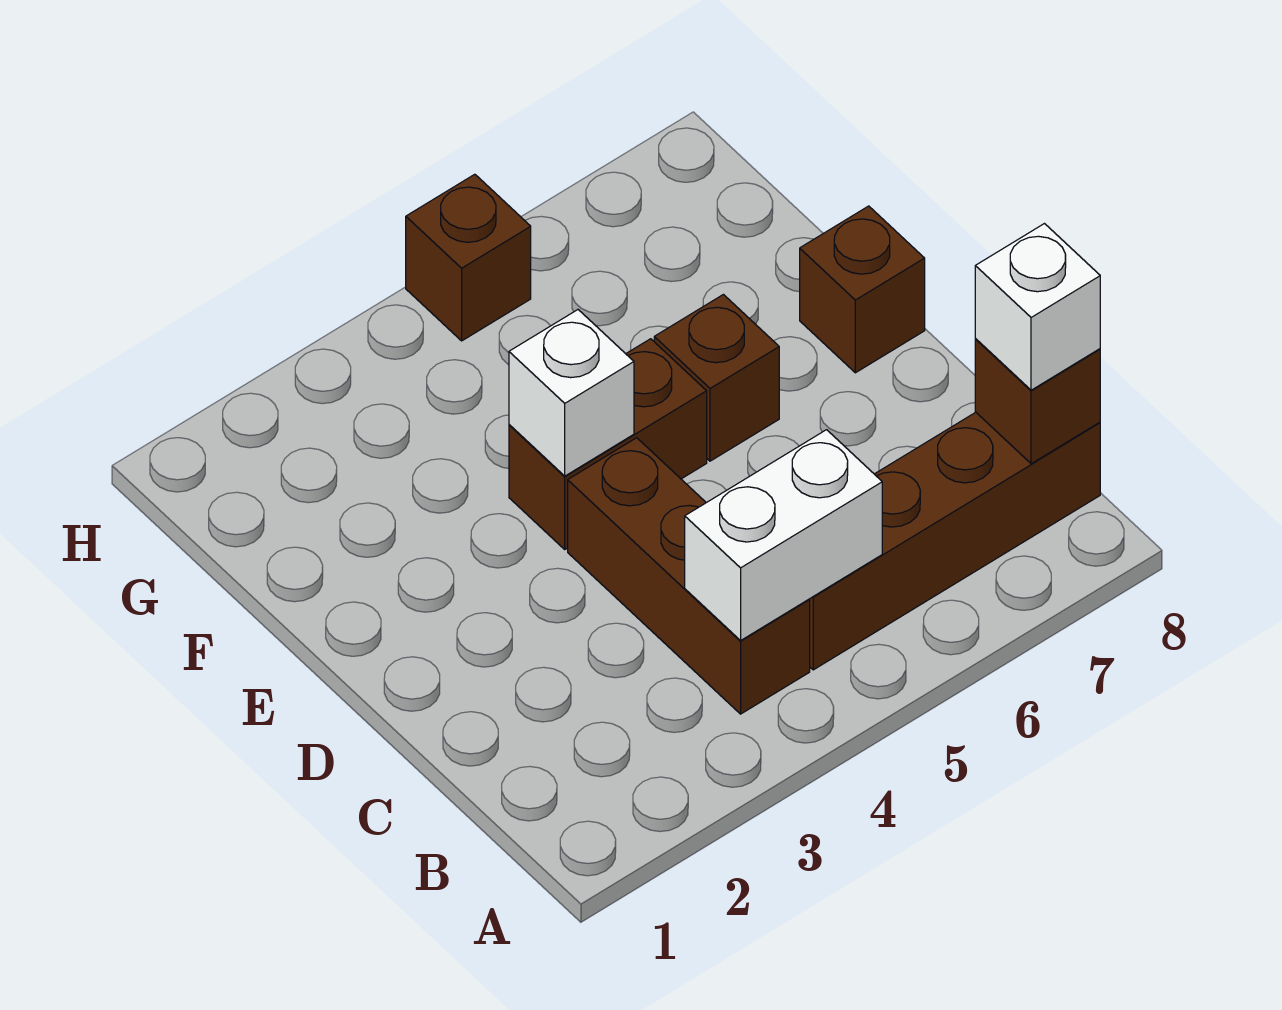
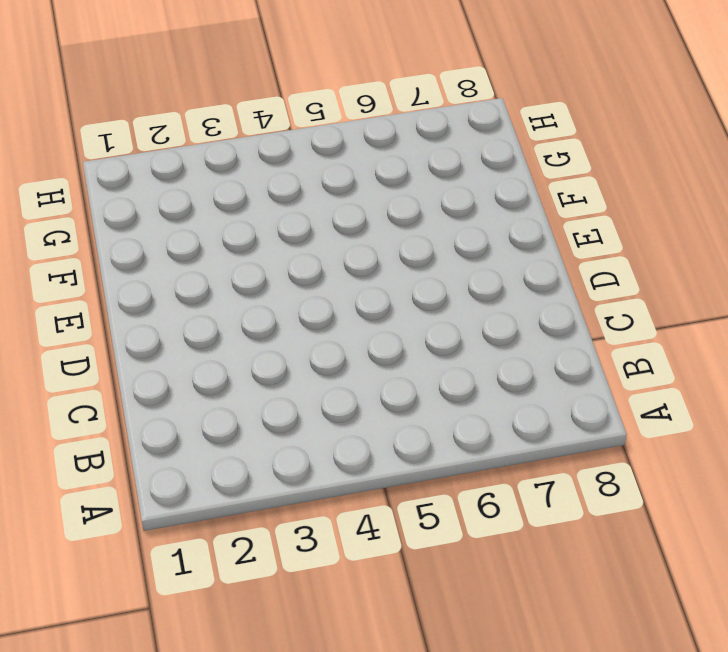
none -> brown 1x3 brick [568,438,810,714]
none -> brown 1x4 brick [809,412,1100,670]

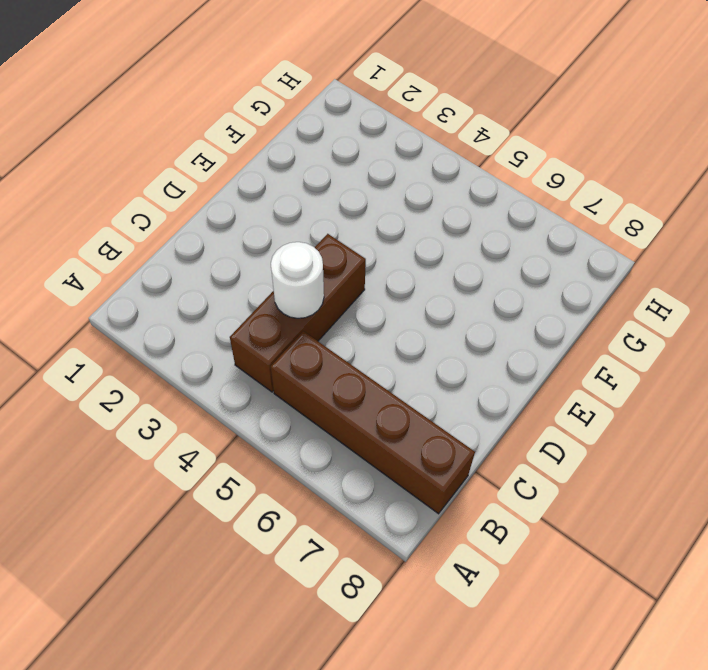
white 1x1 round brick [271,242,324,318] -> none
none -> brown 1x2 brick [509,339,707,549]
none -> brown 1x1 brick [654,295,779,461]

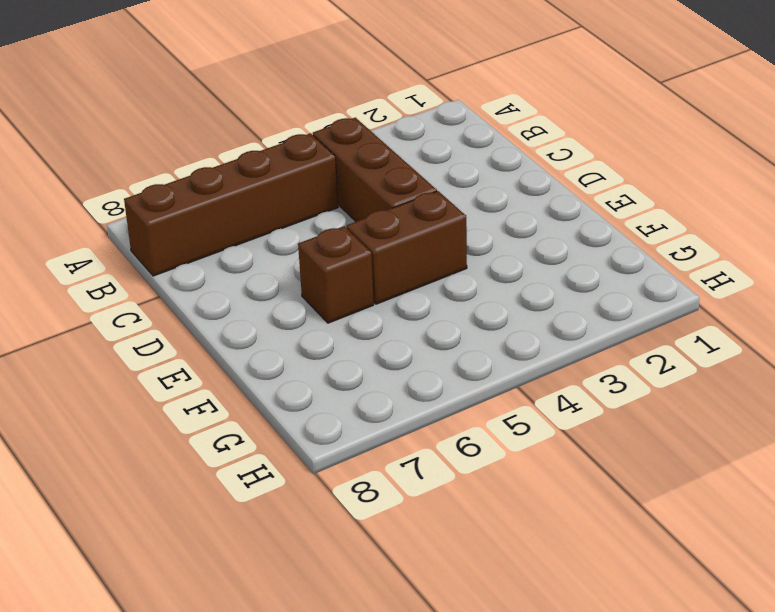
none -> brown 1x1 brick [800,206,925,373]
none -> brown 1x1 brick [406,174,531,341]

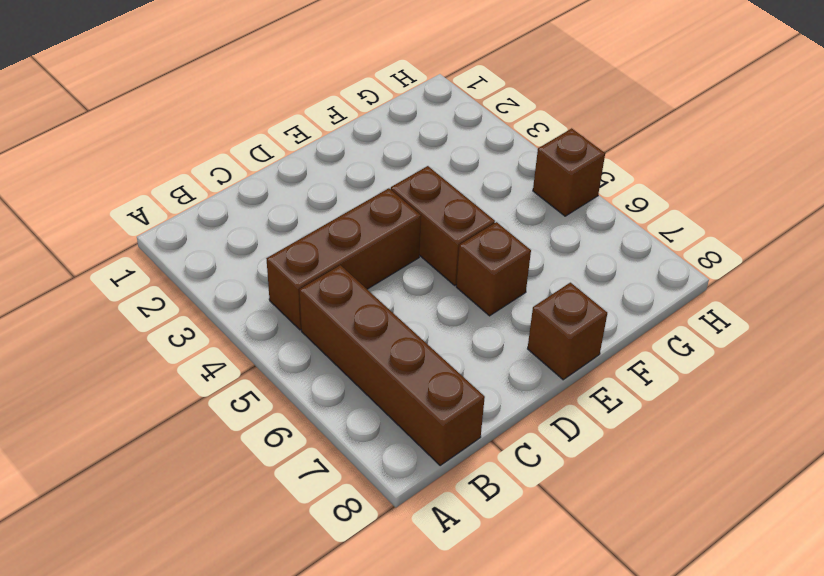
none -> white 1x2 brick [685,430,882,640]
none -> brown 1x1 brick [975,339,1100,464]

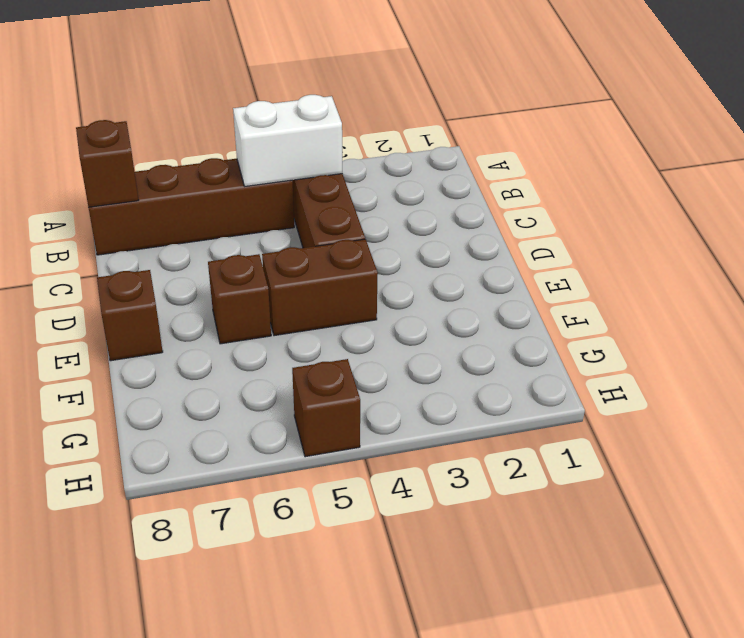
none -> white 1x1 brick [509,310,634,476]
none -> white 1x1 brick [975,224,1100,390]

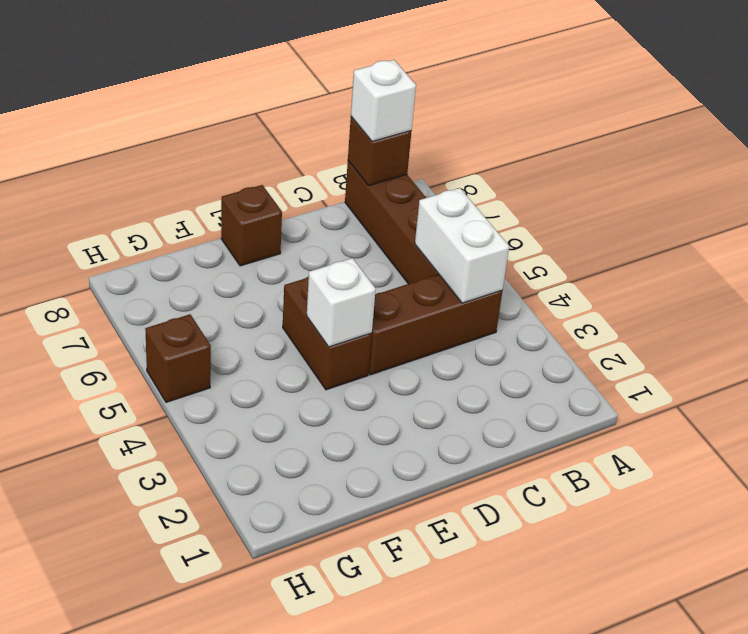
none -> brown 1x1 brick [654,295,779,461]

